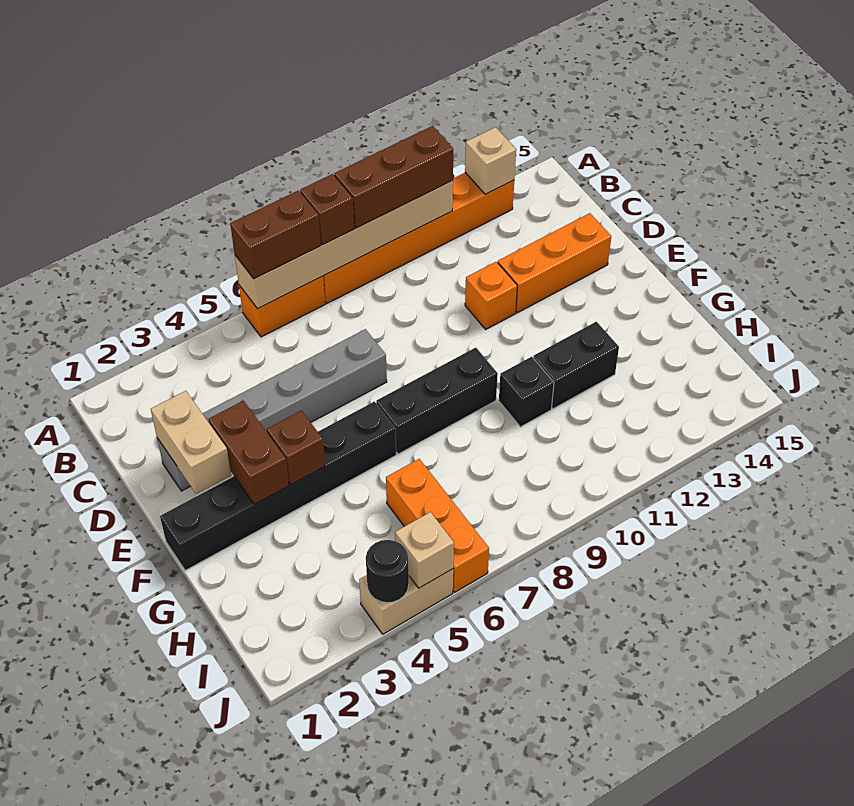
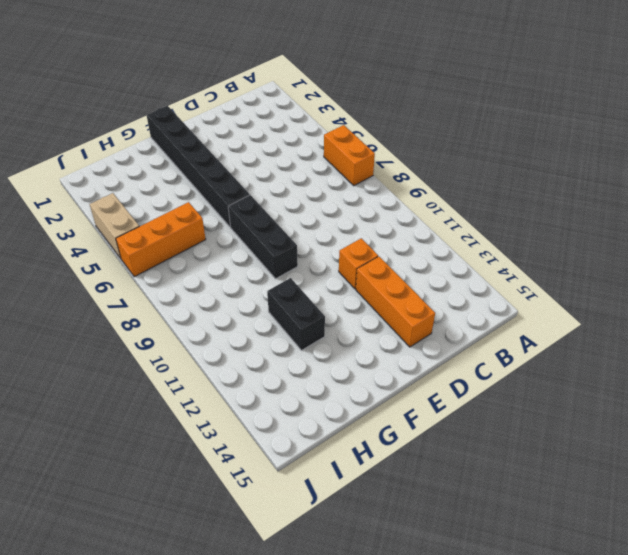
none -> orange 1x6 brick [323,173,514,303]
none -> grey 1x6 brick [157,329,387,491]
none -> black 1x1 brick [499,357,554,427]

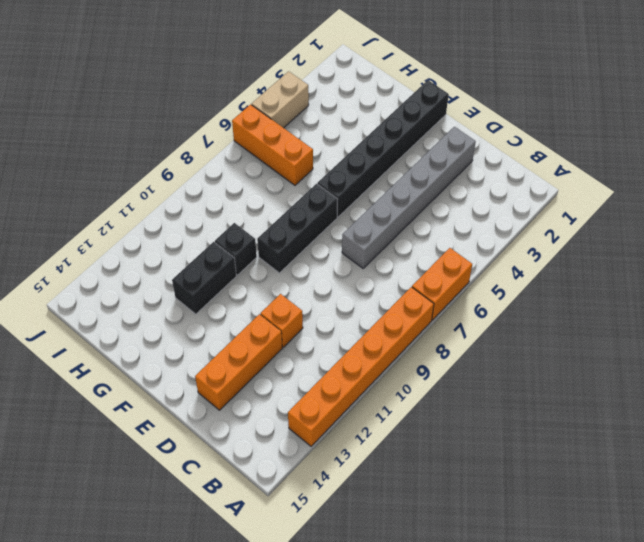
none -> tan 1x6 brick [235,181,453,309]
none -> tan 1x1 brick [465,127,516,194]
none -> tan 1x2 brick [151,391,231,494]

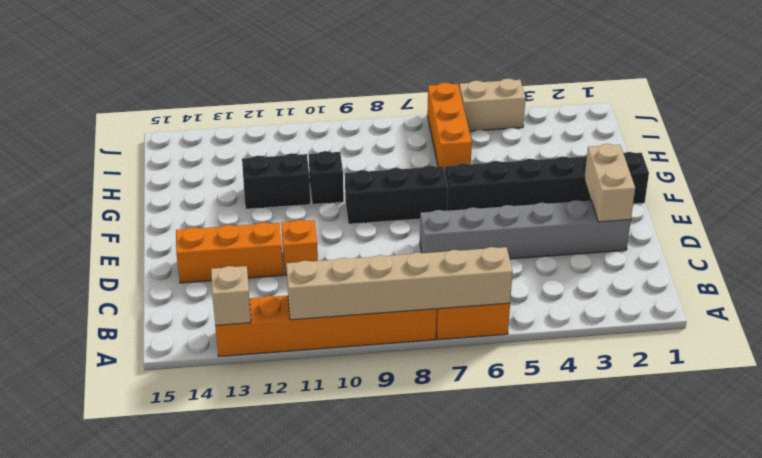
none -> brown 1x2 brick [209,401,289,504]
none -> brown 1x1 brick [267,411,325,485]
none -> black 1x1 round brick [366,540,409,603]

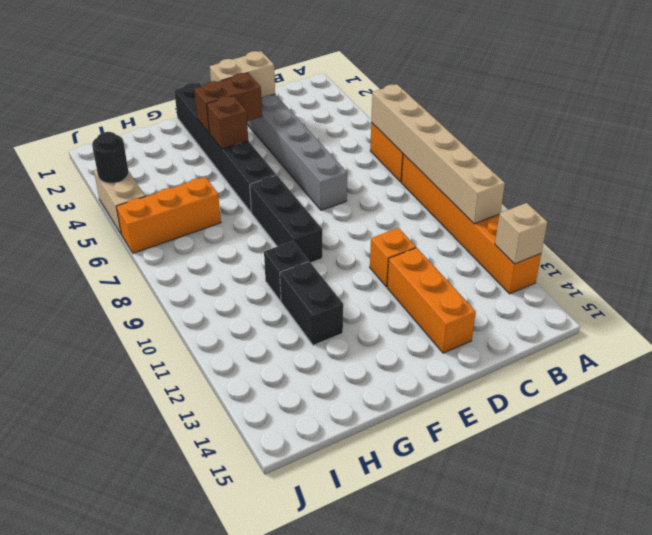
none -> tan 1x1 brick [395,512,454,588]
none -> brown 1x2 brick [230,191,321,279]
none -> brown 1x1 brick [300,174,355,245]

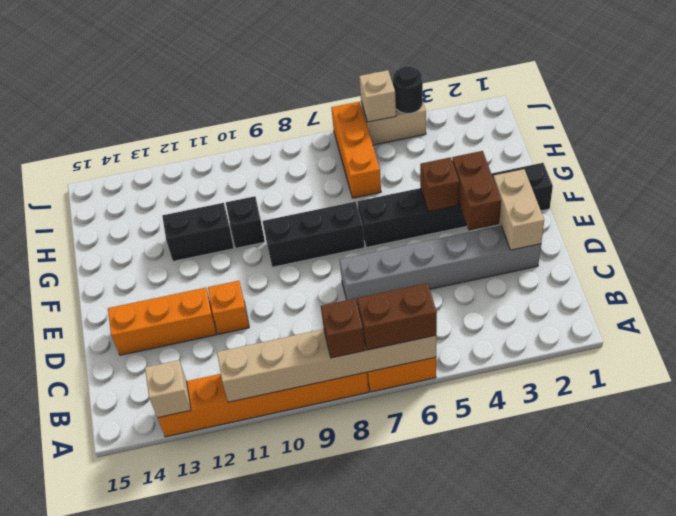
none -> brown 1x3 brick [334,126,453,228]

